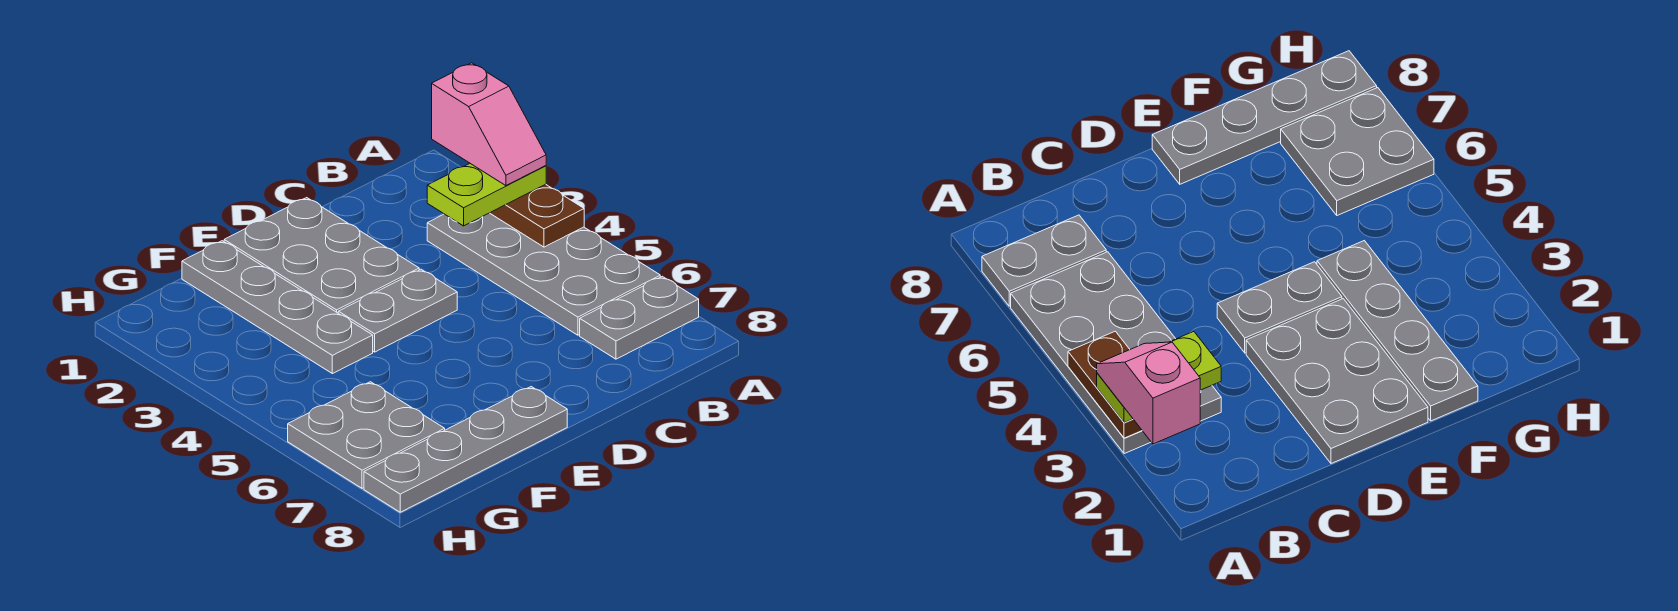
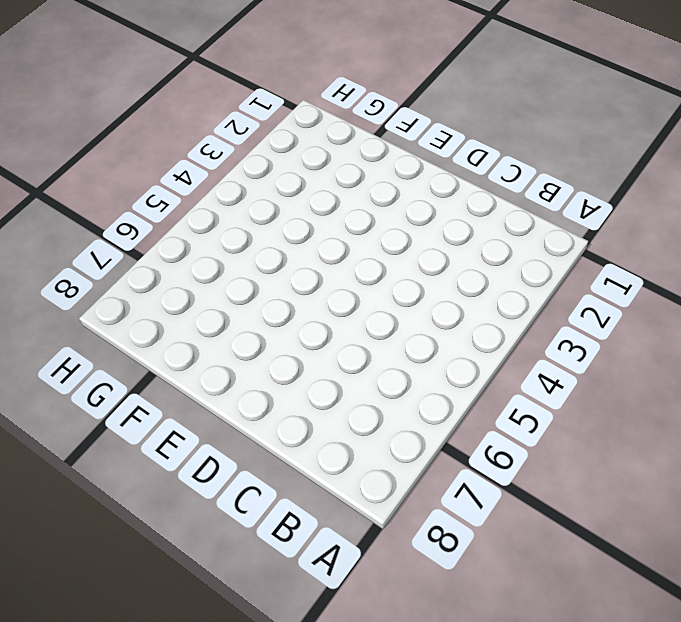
none -> grey 2x4 plate [427,213,660,335]
none -> grey 1x2 plate [580,276,699,359]

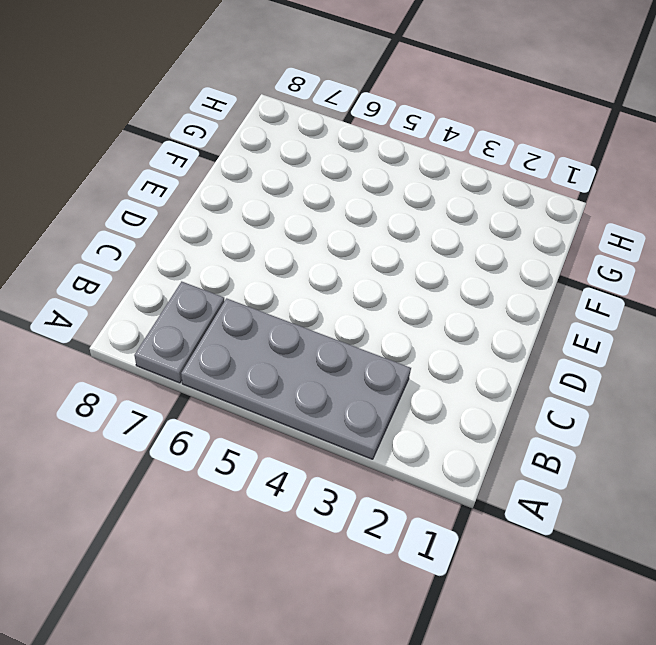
none -> grey 2x3 plate [224,198,419,313]
none -> grey 1x2 plate [338,269,457,352]

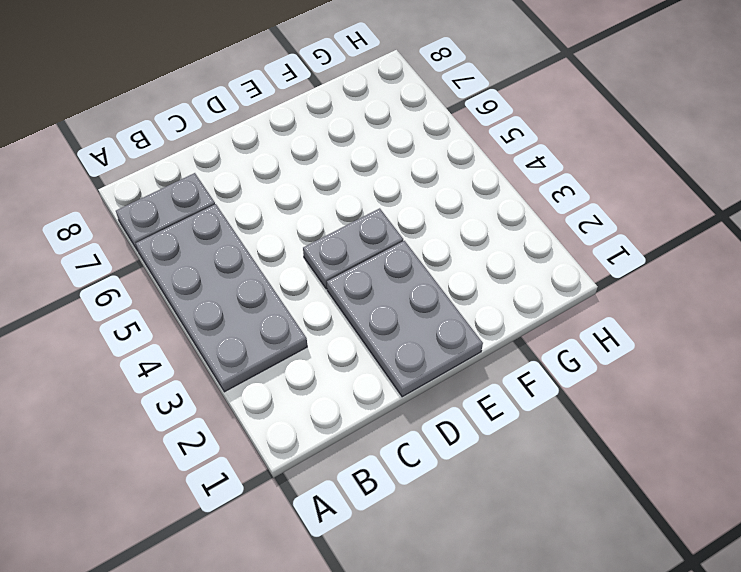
none -> grey 1x4 plate [364,387,567,512]
none -> grey 1x4 plate [182,241,373,374]

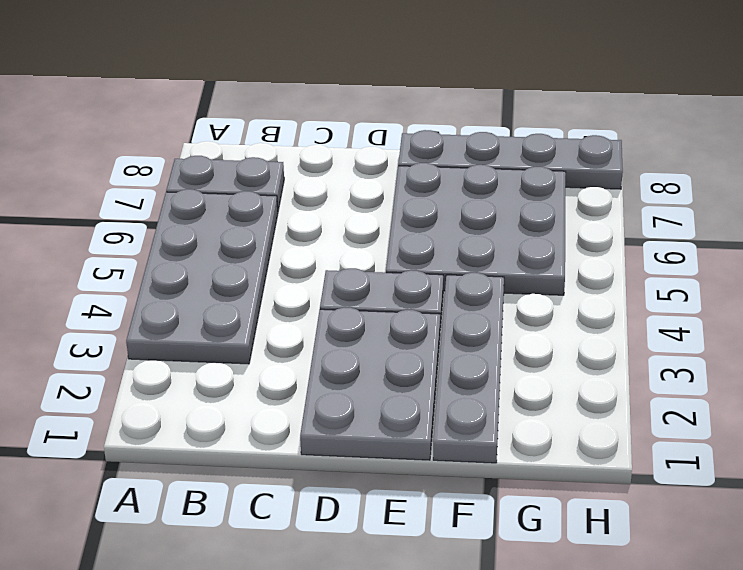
grey 3x3 plate [386,163,566,295] -> grey 2x2 plate [288,382,445,488]
none -> brown 1x2 plate [490,184,584,247]
none -> lime 1x2 plate [427,164,546,226]

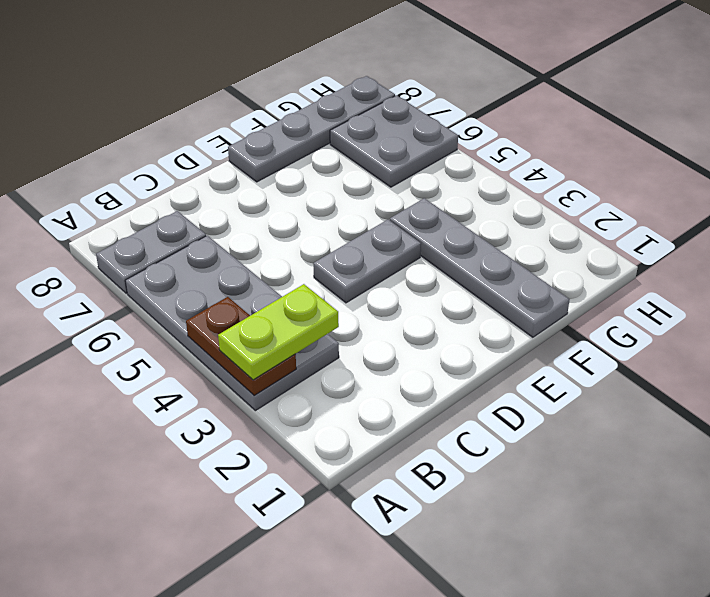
none -> grey 2x3 plate [224,198,419,313]
none -> pink 1x2 slope [432,63,546,186]

